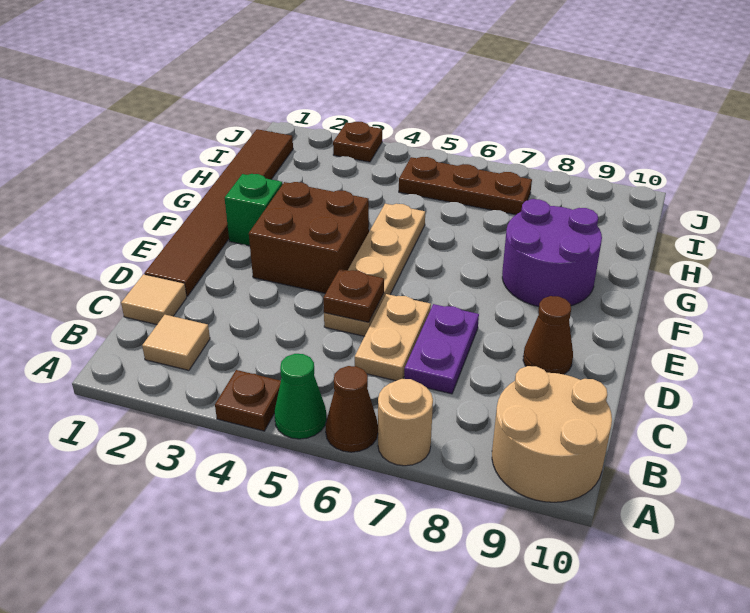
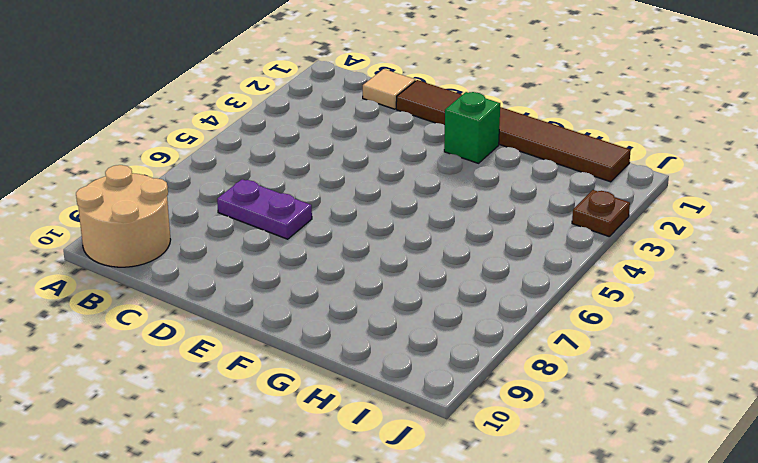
none -> brown 1x1 plate [215,370,281,431]
none -> green 1x1 cone [274,354,327,439]
none -> brown 1x1 cone [325,366,378,452]

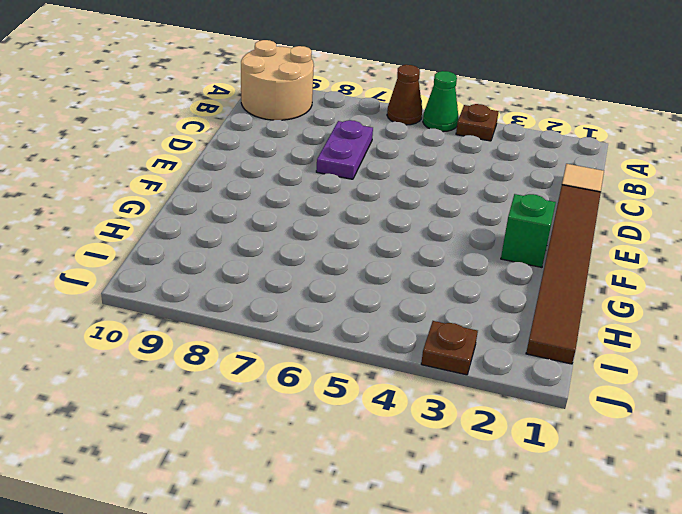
none -> tan 1x1 round brick [378,379,433,466]
none -> tan 1x1 tile [142,315,210,370]
none -> tan 1x2 plate [355,294,431,381]

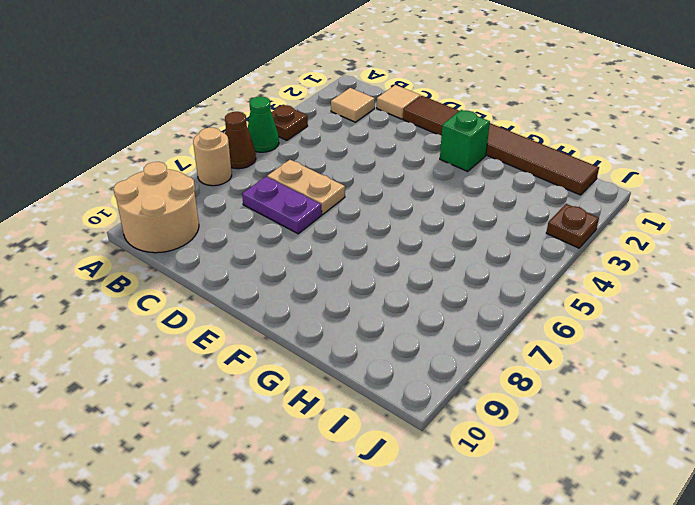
none -> tan 1x4 plate [324,204,425,336]
none -> brown 1x1 cone [523,296,573,374]
none -> brown 2x2 brick [249,182,369,293]

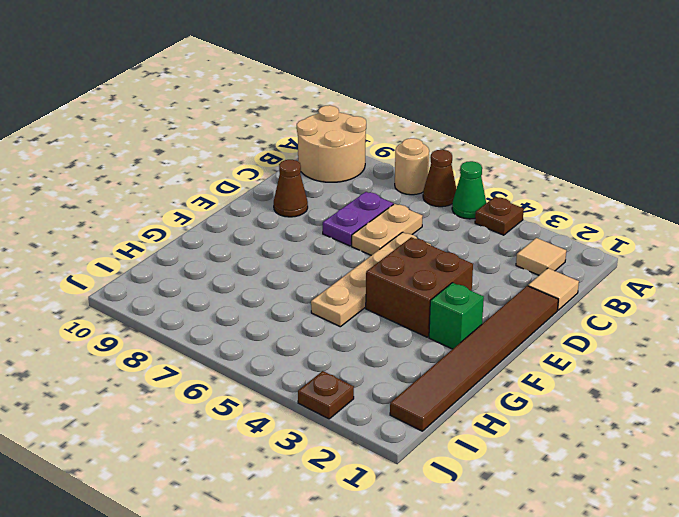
none -> purple 2x2 round brick [502,199,602,307]
none -> brown 1x3 plate [399,157,532,215]
none -> brown 1x1 plate [323,269,384,322]

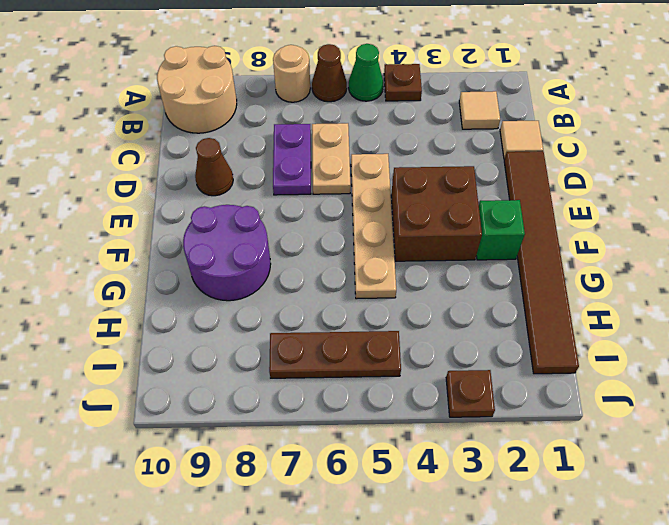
none -> brown 1x1 plate [323,269,384,322]

